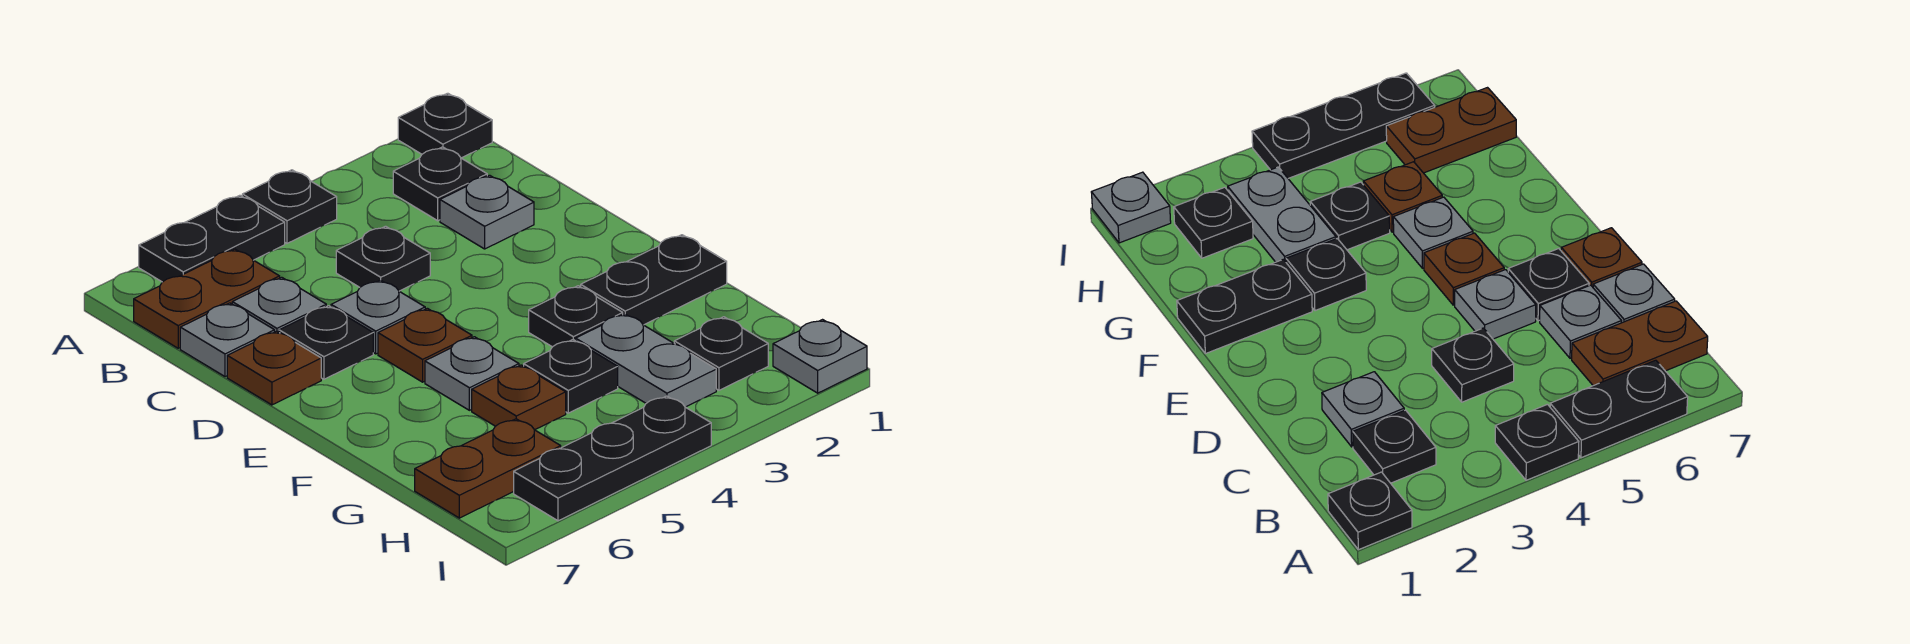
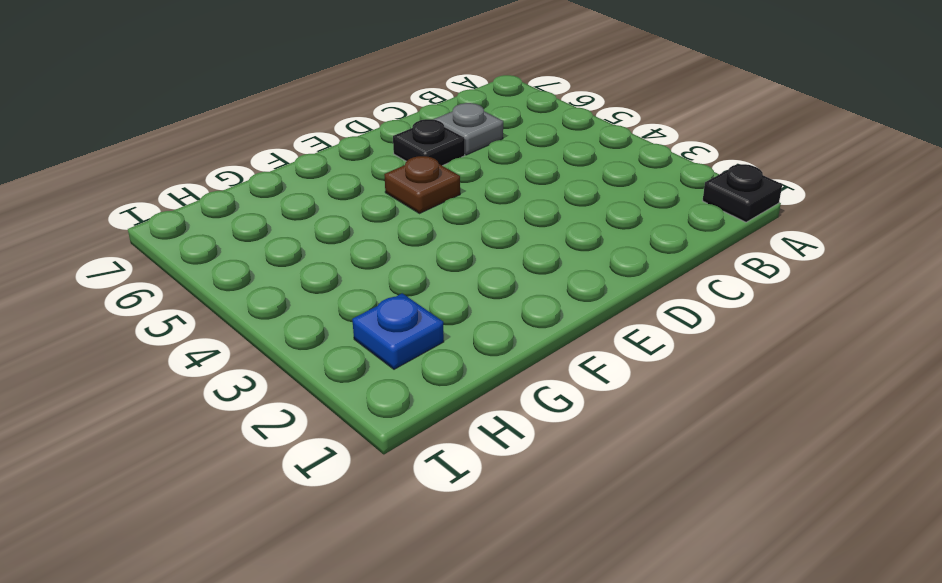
blue 1x1 plate [352,293,444,369] -> black 1x1 plate [674,317,768,390]
none -> black 1x1 plate [242,170,337,243]
none -> black 1x2 plate [139,195,285,282]
none -> black 1x1 plate [393,147,487,221]

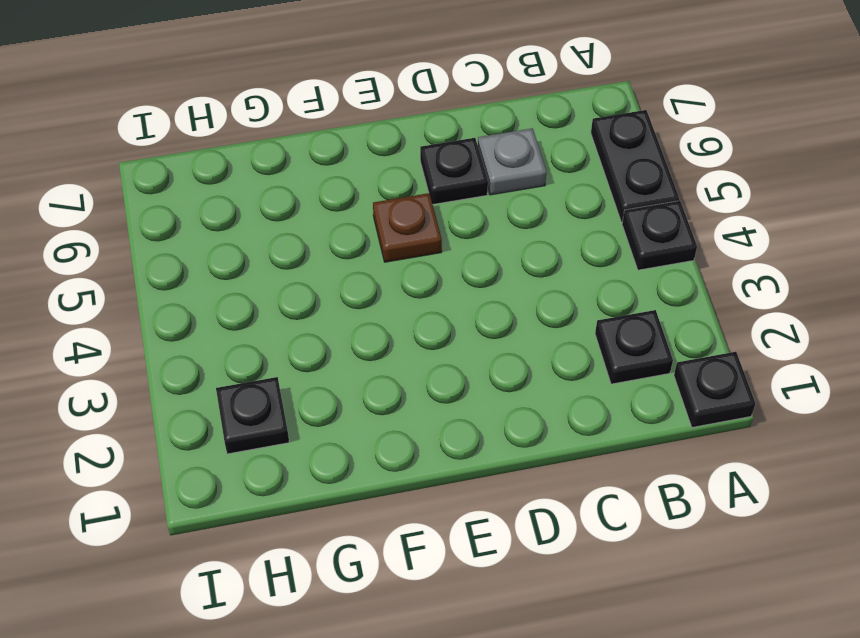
none -> brown 1x2 plate [134,249,280,348]
none -> grey 1x1 plate [440,175,534,249]
none -> black 1x1 plate [336,226,430,291]

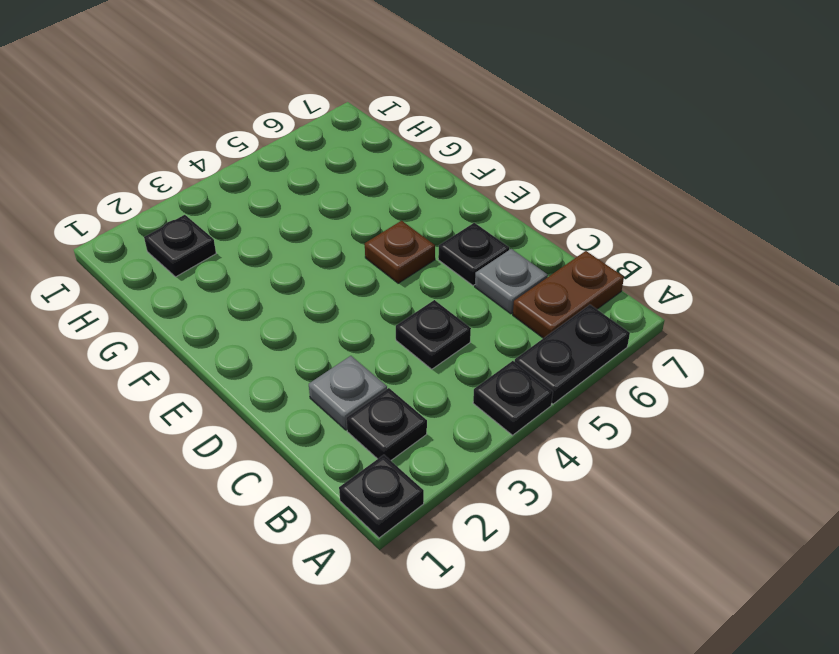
none -> grey 1x1 plate [180,303,274,377]
none -> grey 1x1 plate [331,280,425,354]
none -> brown 1x1 plate [227,331,321,405]

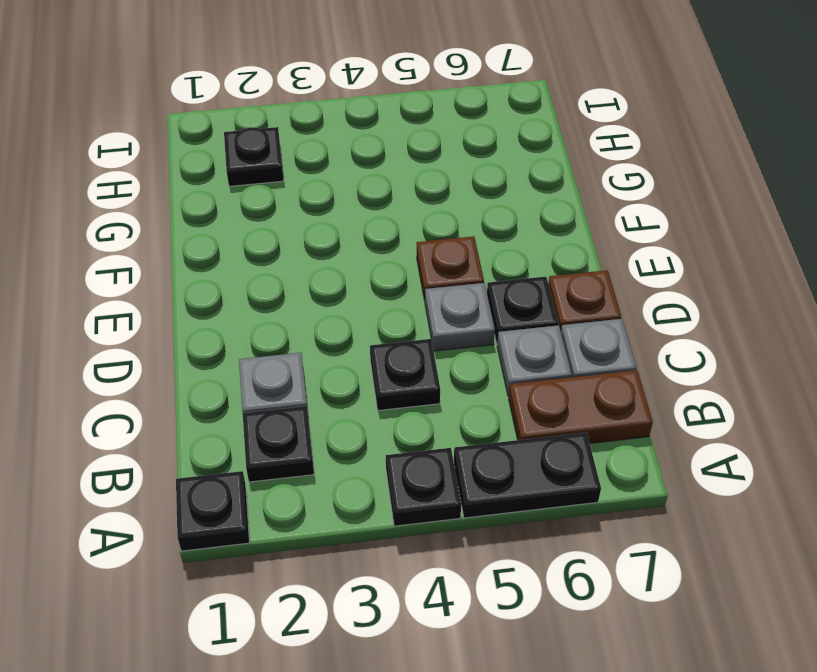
none -> black 1x2 plate [581,235,727,325]
none -> black 1x1 plate [529,286,623,347]
none -> grey 1x1 plate [425,337,519,410]

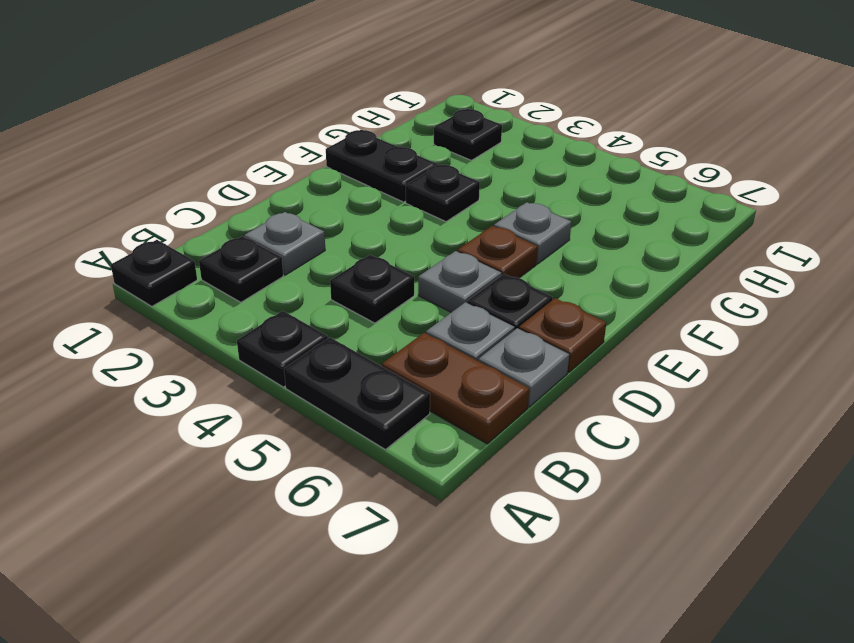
none -> grey 1x2 plate [576,314,716,407]
none -> black 1x1 plate [524,340,618,413]
none -> brown 1x1 plate [472,365,566,430]

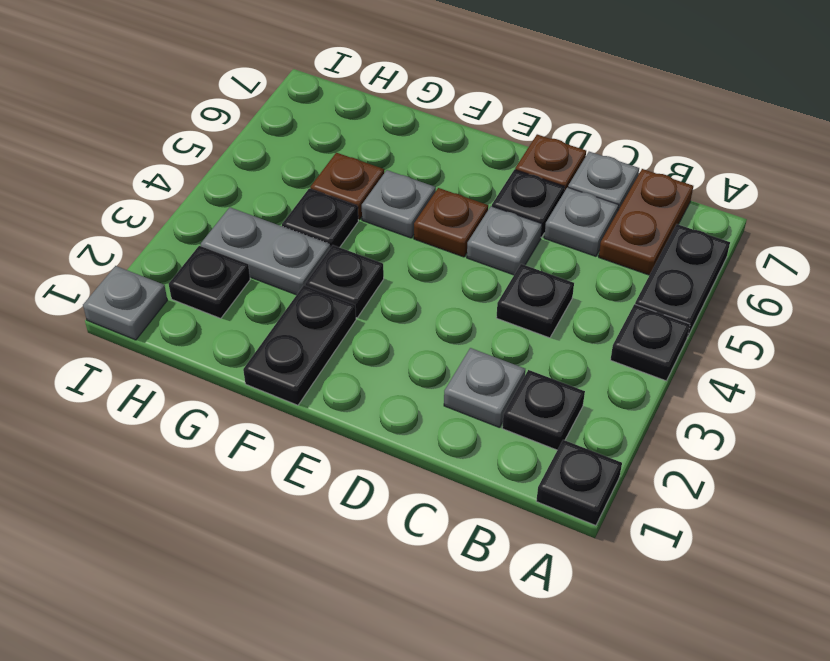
none -> brown 1x2 plate [415,419,561,518]
none -> black 1x3 plate [514,396,711,521]

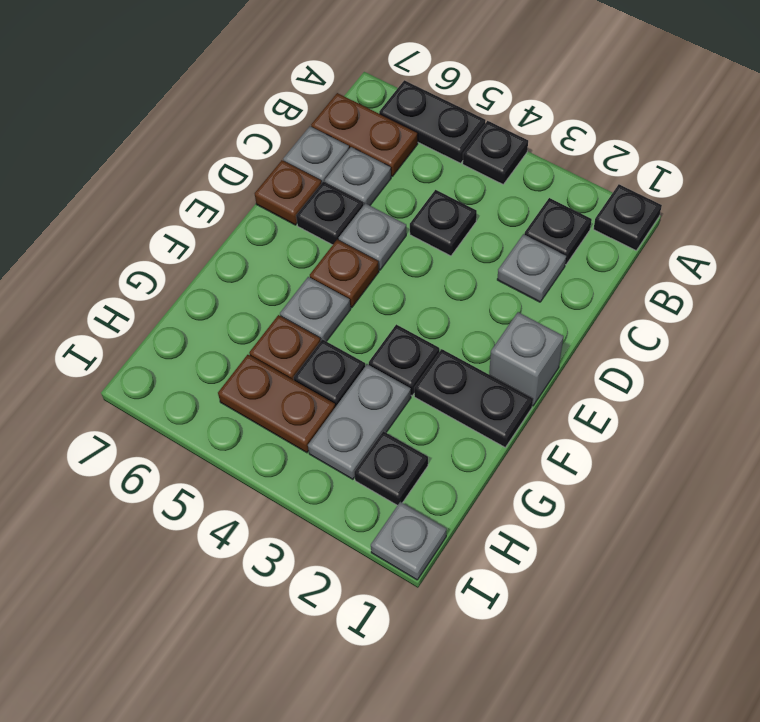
grey 1x1 brick [489,312,564,406] -> none
brown 1x2 plate [218,355,335,453] -> brown 1x2 plate moved to [415,419,561,518]
none -> black 1x3 plate [514,396,711,521]

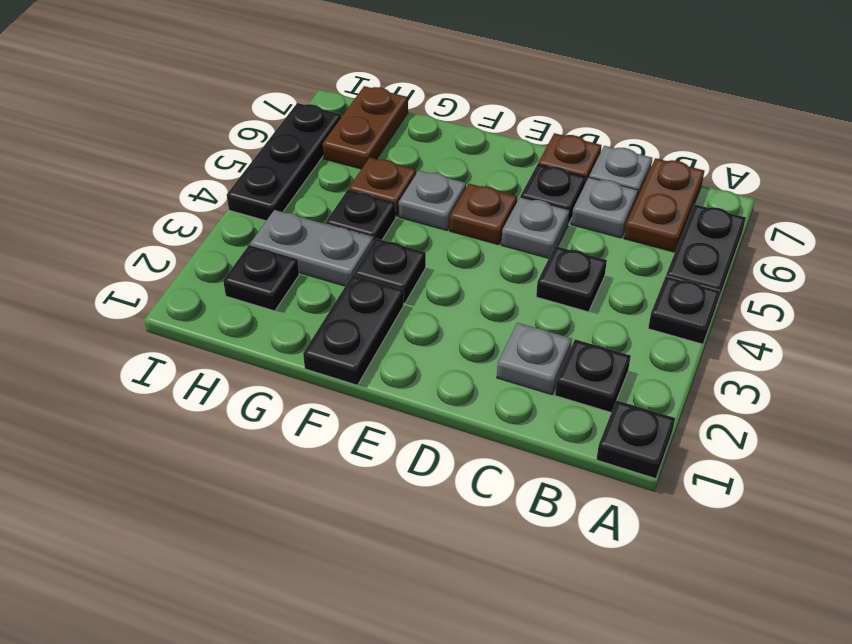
none -> grey 1x1 plate [773,320,867,393]

